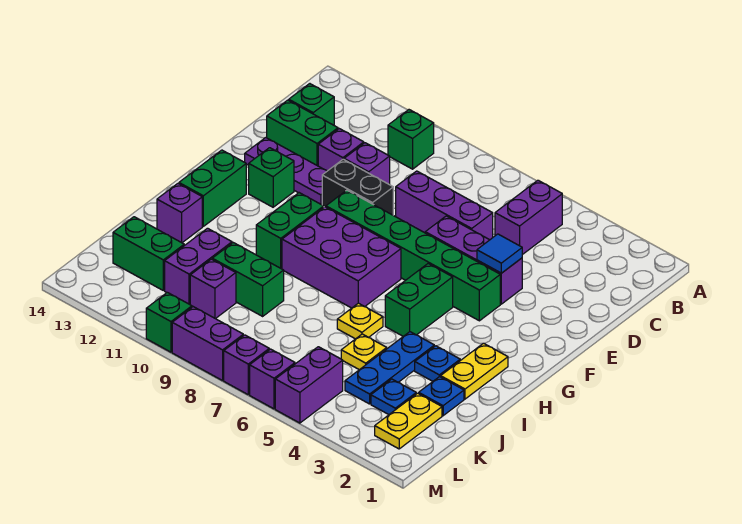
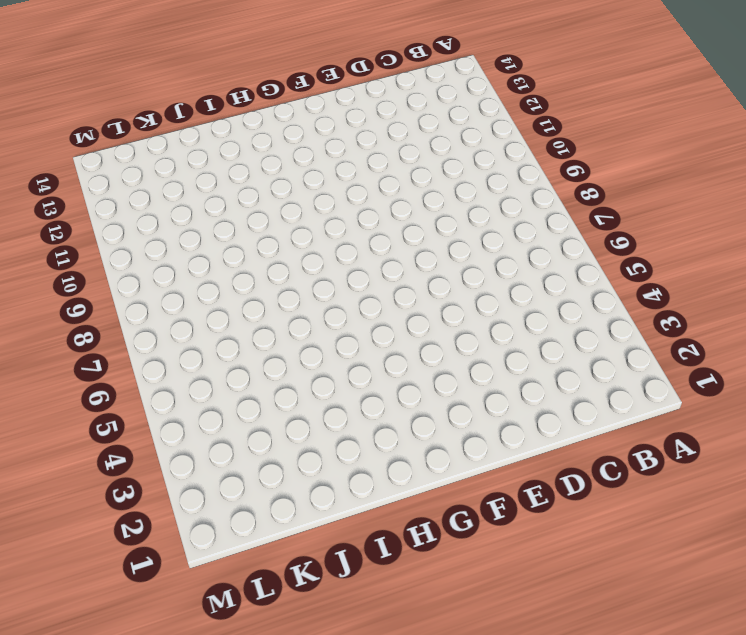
none -> purple 1x2 brick [495,180,562,255]
none -> green 1x1 brick [388,110,434,169]
none -> green 1x1 brick [289,84,334,125]
none -> purple 1x3 brick [396,171,493,240]

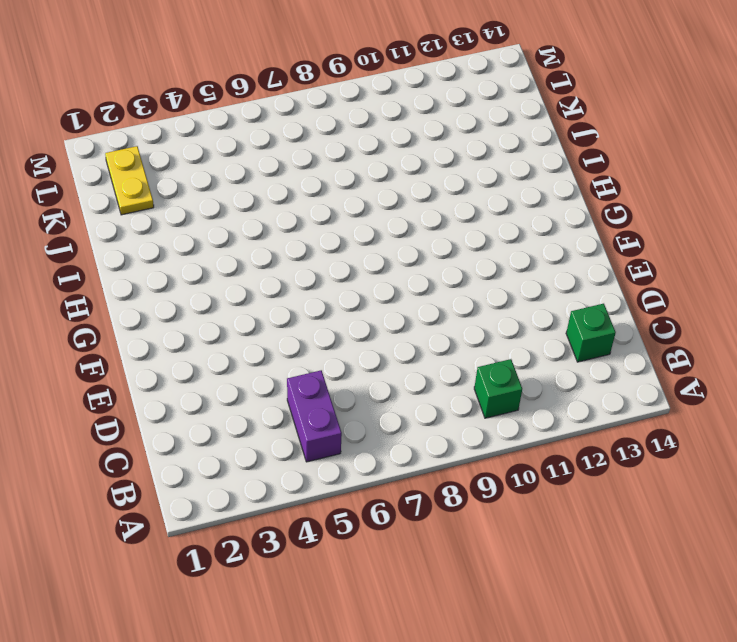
none -> purple 1x3 brick [396,171,493,240]
none -> purple 1x1 brick [344,143,390,185]
none -> purple 1x1 brick [318,129,364,171]
none -> green 1x2 brick [266,100,338,166]

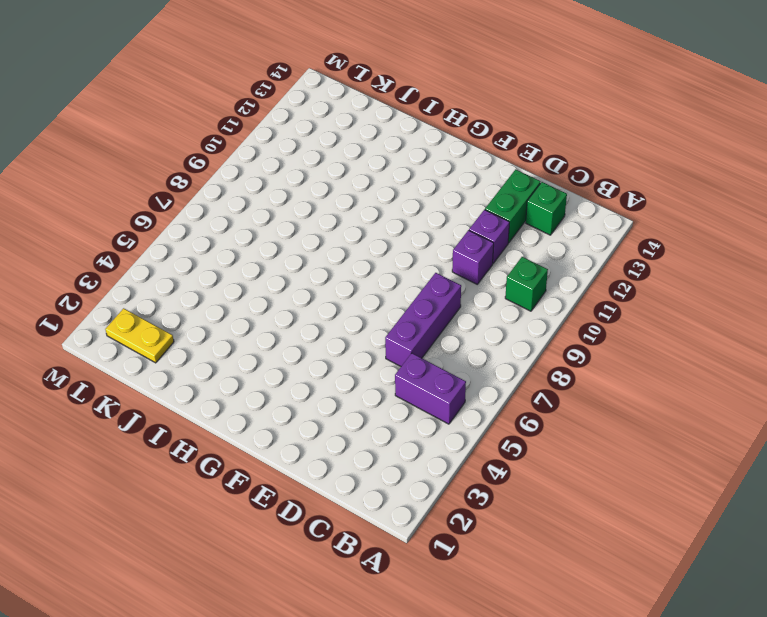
none -> purple 1x3 brick [425,216,522,304]
none -> black 1x2 brick [322,159,393,215]
none -> purple 1x3 plate [245,138,327,205]
none -> green 1x6 brick [326,190,500,321]

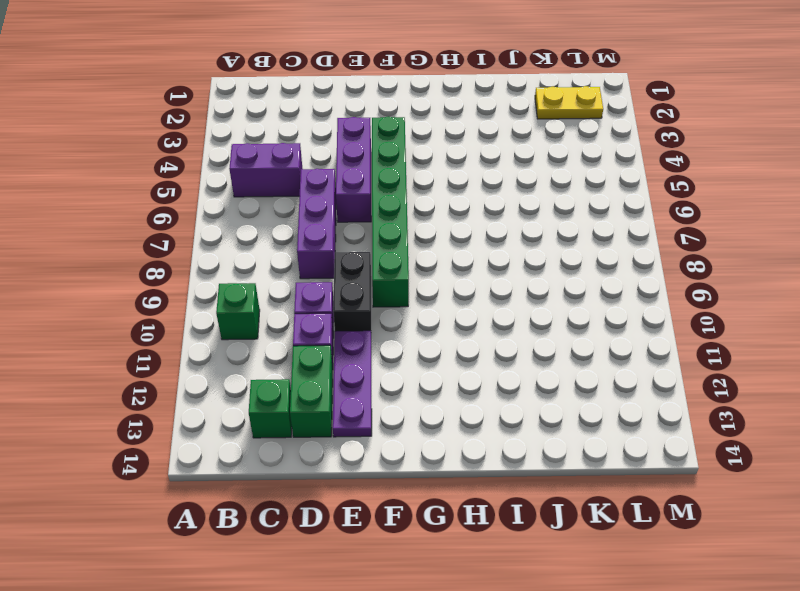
none -> green 1x1 brick [249,148,294,207]
none -> green 1x2 brick [385,264,453,336]
none -> purple 2x3 brick [282,207,401,308]
none -> green 1x2 brick [256,193,324,269]

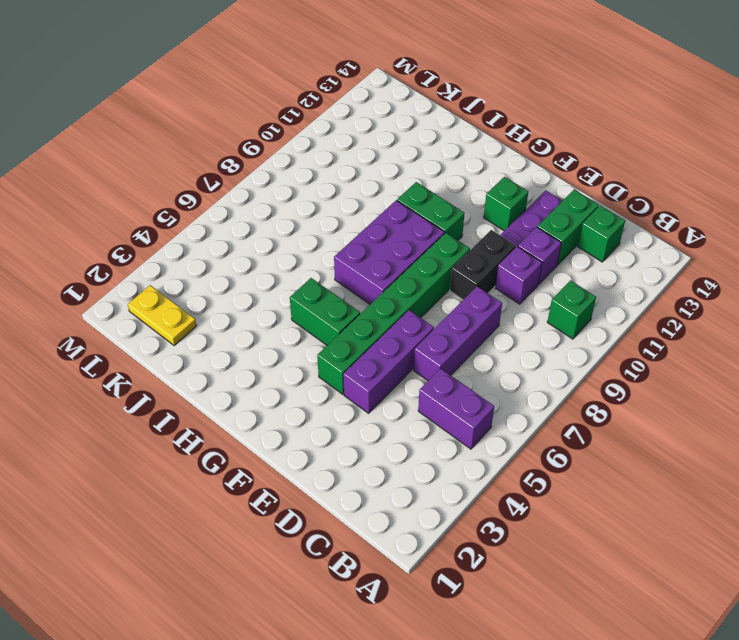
none -> green 1x2 brick [179,150,246,226]
none -> yellow 1x2 plate [441,343,508,399]
none -> blue 1x1 plate [415,346,460,381]
none -> blue 1x3 plate [345,332,434,404]

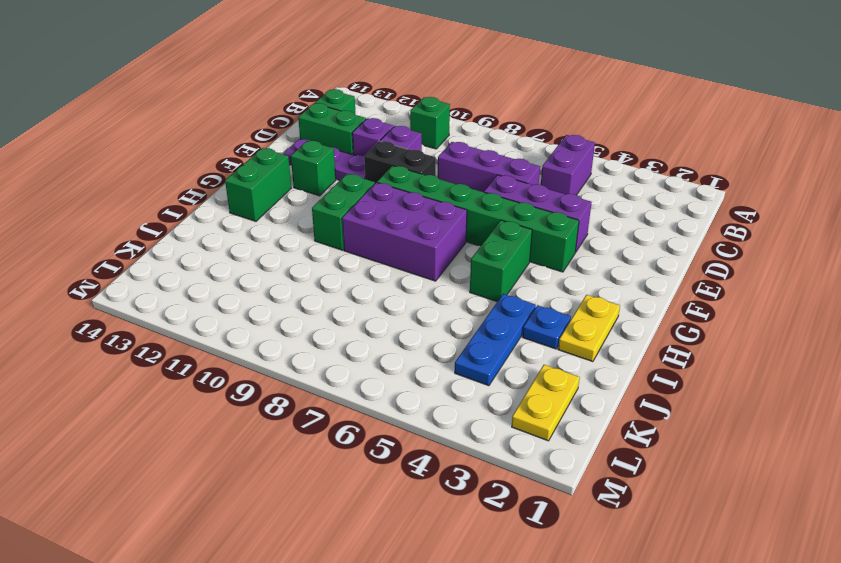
none -> yellow 1x1 plate [337,303,383,339]
none -> purple 1x1 brick [157,184,202,243]
none -> blue 1x1 plate [419,377,464,416]
none -> yellow 1x1 plate [341,334,387,370]

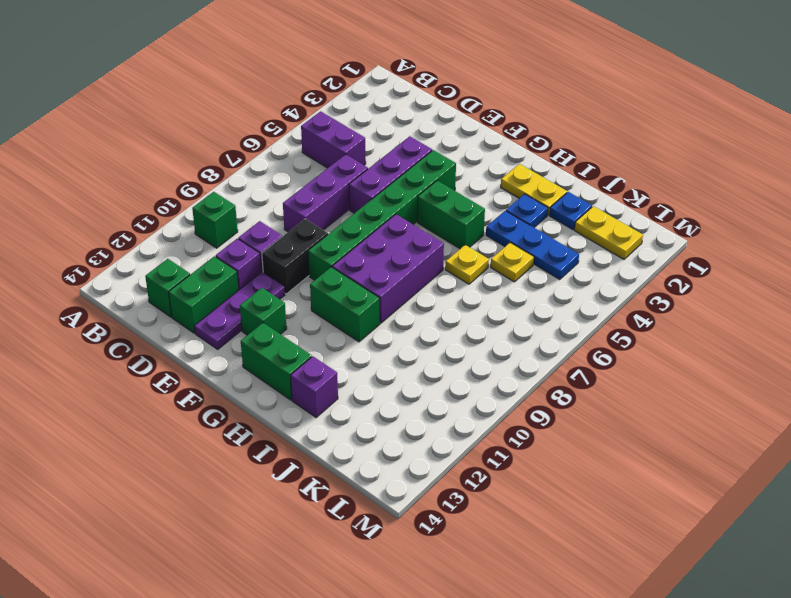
none -> green 1x2 brick [212,243,284,316]
none -> purple 1x2 brick [165,228,232,304]
none -> blue 1x1 plate [371,379,416,415]
none -> purple 1x1 brick [190,259,236,319]

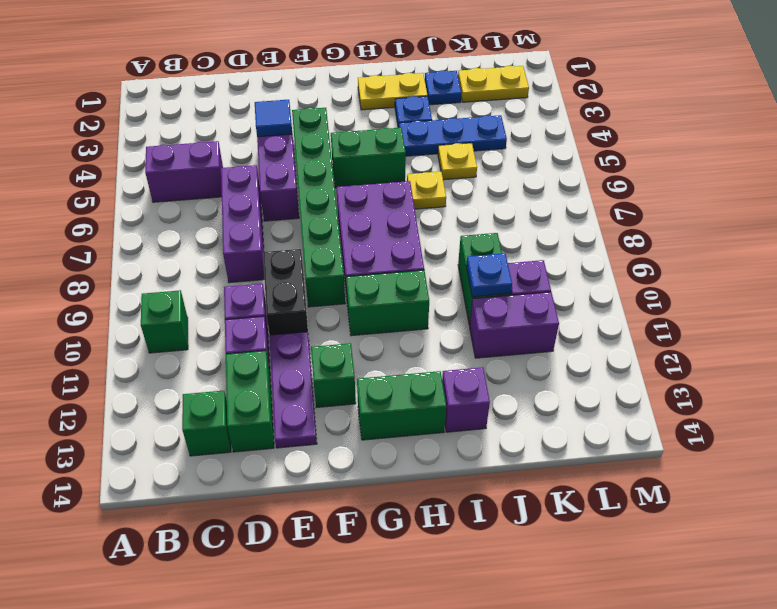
blue 1x1 plate [466,253,512,297] -> blue 1x1 plate moved to [371,379,416,415]
none -> green 1x2 brick [113,217,184,290]
none -> purple 1x2 brick [275,347,343,423]
none -> purple 1x1 brick [250,349,295,409]
none -> purple 1x1 brick [224,335,269,395]

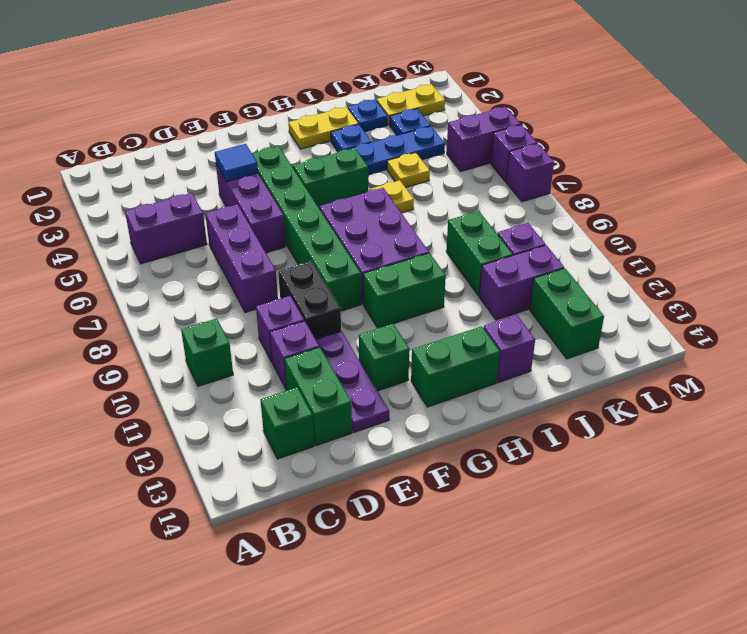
none -> purple 1x2 brick [172,307,243,381]
none -> green 1x1 brick [146,292,192,352]

